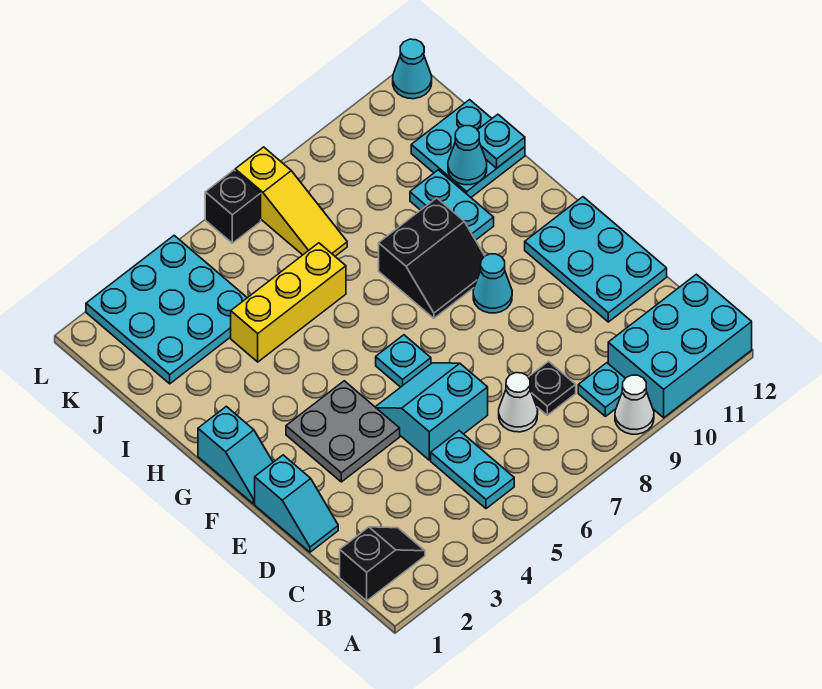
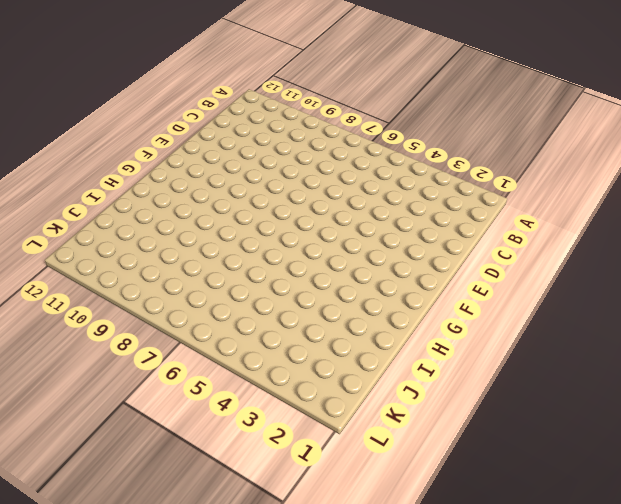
none -> white 1x1 cone [615,375,654,434]
none -> cyan 2x3 brick [608,274,752,418]
none -> black 1x2 slope [340,527,425,601]

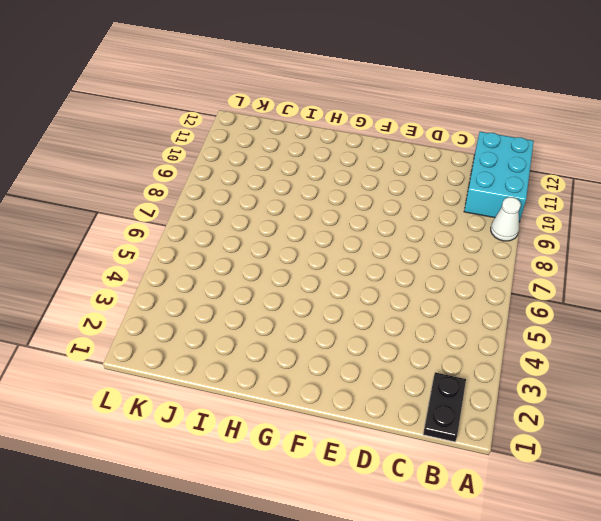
black 1x2 plate [423,372,466,442] -> black 1x2 slope [340,527,425,601]
none -> cyan 1x2 plate [431,431,514,509]
none -> cyan 1x1 plate [578,363,625,416]
none -> white 1x1 cone [499,373,538,432]

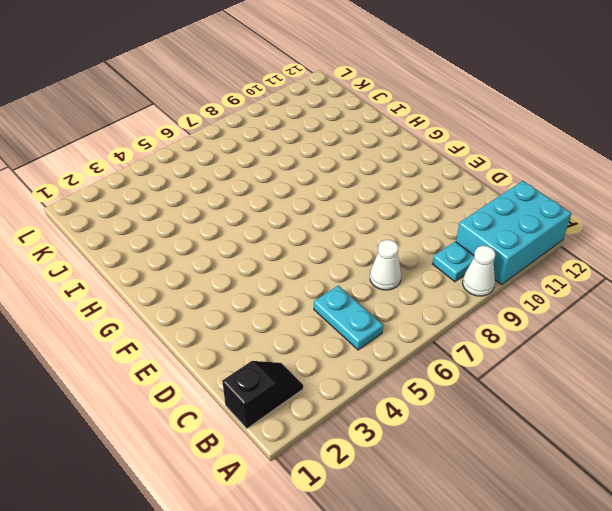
none -> black 1x1 plate [528,361,576,415]
none -> cyan 1x2 slope [255,455,338,552]
none -> cyan 2x2 slope [376,363,488,460]

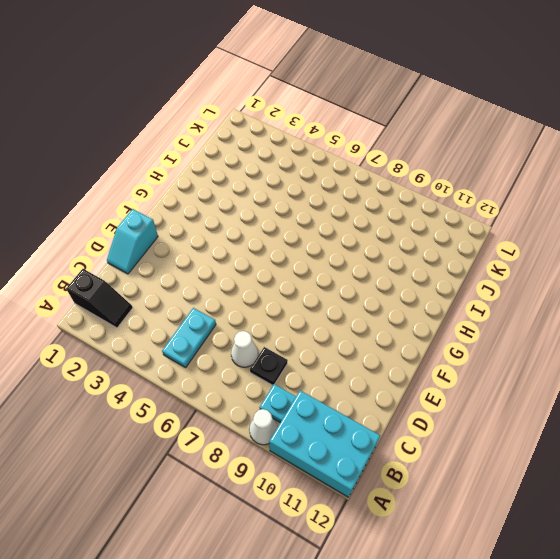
none -> cyan 2x2 slope [376,363,488,460]
none -> cyan 2x3 plate [525,197,667,322]
none -> grey 2x2 plate [286,381,400,482]

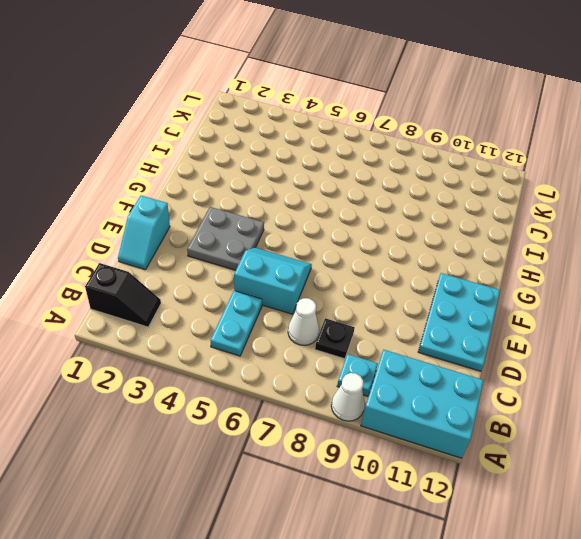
none -> cyan 1x2 slope [198,406,273,504]
none -> cyan 1x1 plate [376,335,431,387]
none -> cyan 1x1 cone [473,254,512,313]

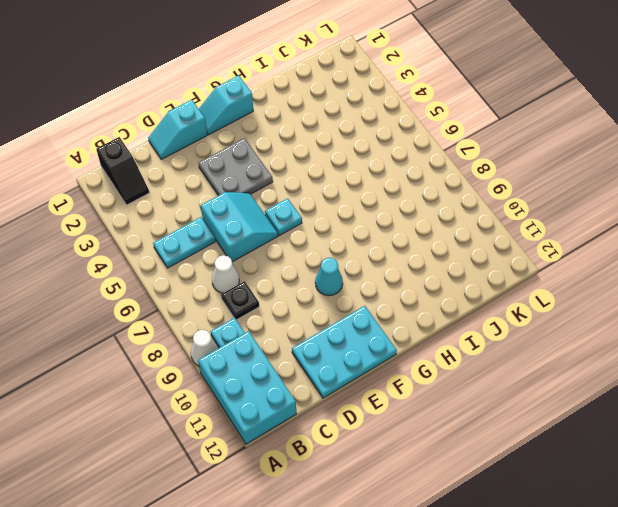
none -> black 2x2 slope [379,198,484,318]
none -> cyan 1x2 plate [410,170,494,240]
none -> yellow 1x3 brick [231,243,346,362]

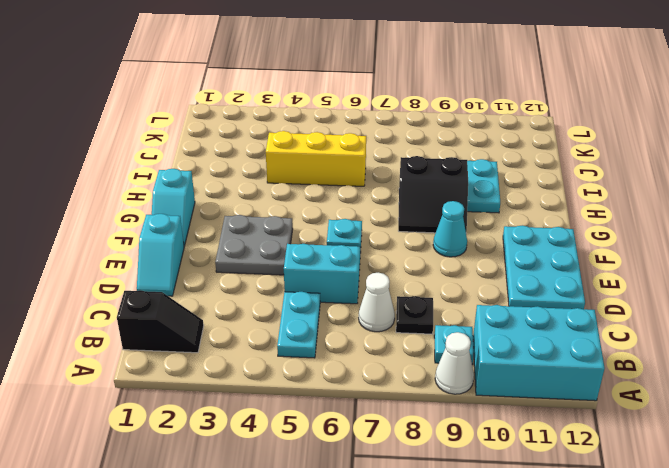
none -> cyan 2x2 plate [411,100,525,197]
none -> cyan 3x3 plate [86,236,247,384]
none -> yellow 1x3 slope [235,147,347,256]

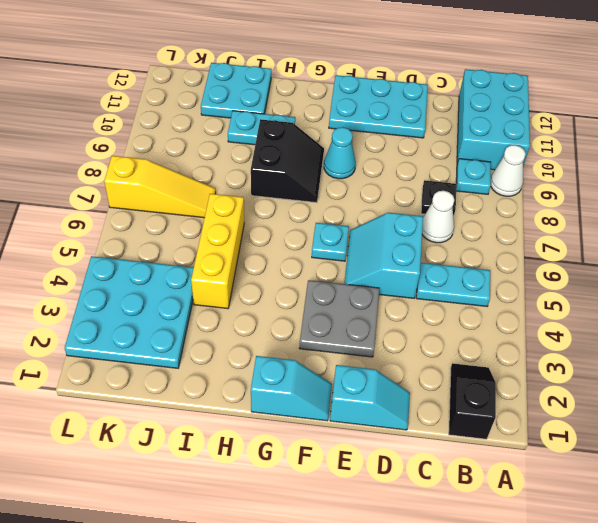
none -> black 1x1 brick [205,170,261,243]
none -> cyan 1x1 cone [393,39,432,99]
none -> cyan 1x1 cone [448,126,487,185]

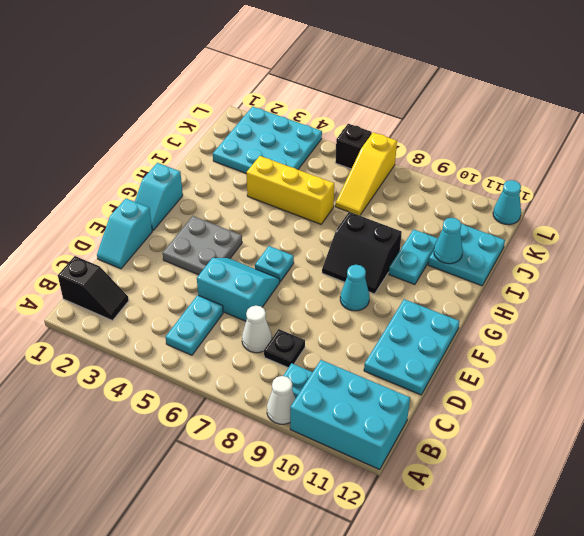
none -> cyan 1x1 plate [478,114,525,168]

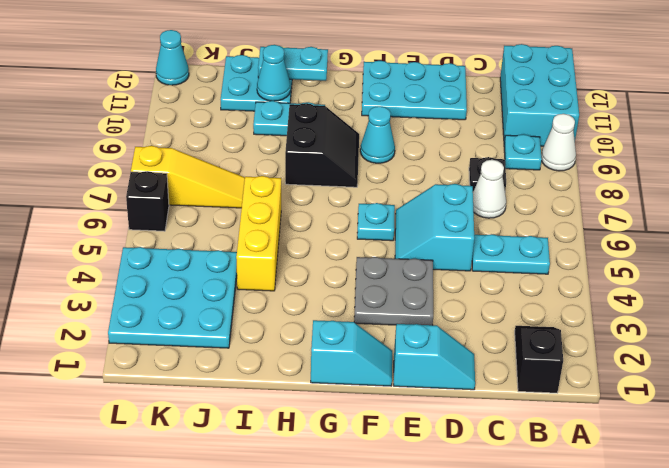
cyan 1x2 plate [258,46,328,81] -> cyan 1x1 plate [478,114,525,168]

